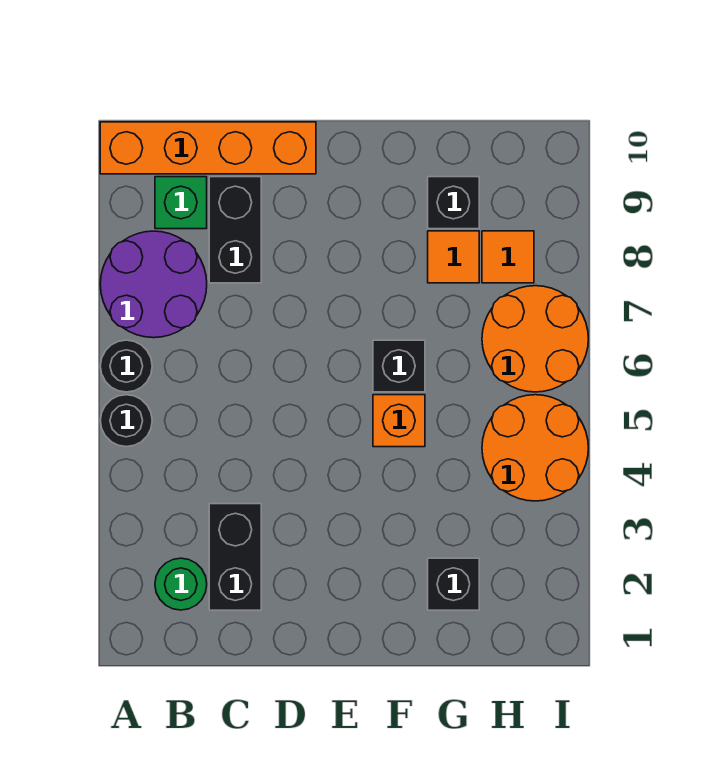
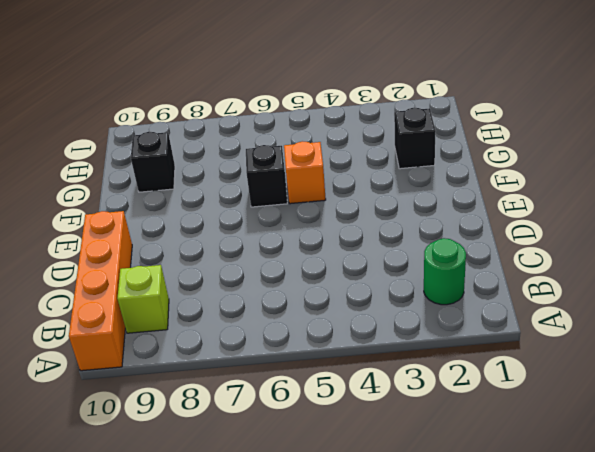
lime 1x1 brick [117,265,169,333] -> green 1x1 brick [155,177,207,229]
none -> black 1x1 round brick [100,395,152,447]
none -> black 1x1 round brick [100,340,152,392]
none -> purple 2x2 round brick [100,231,207,338]

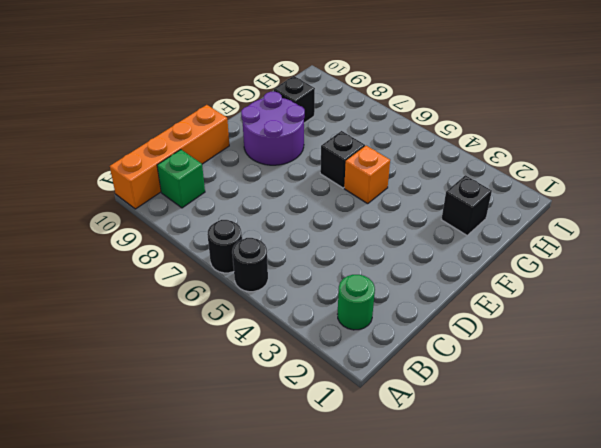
purple 2x2 round brick [241,92,305,165] -> purple 2x2 round brick moved to [100,231,207,338]
none -> black 1x2 brick [209,504,261,610]
none -> black 1x2 brick [209,177,261,283]
none -> orange 1x1 tile [428,231,479,283]

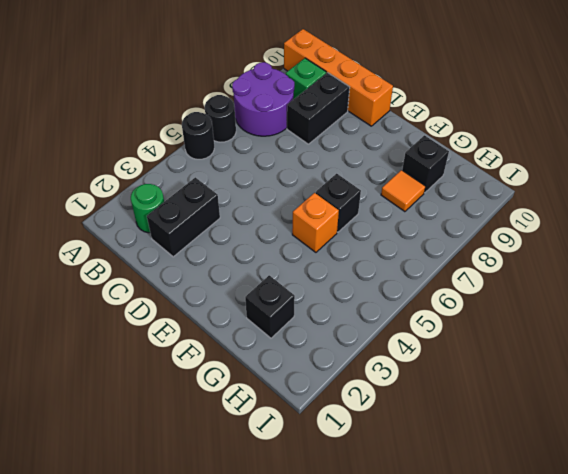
none -> orange 2x2 round brick [482,395,588,501]
none -> orange 2x2 round brick [482,286,588,392]
none -> orange 1x1 tile [482,231,534,283]

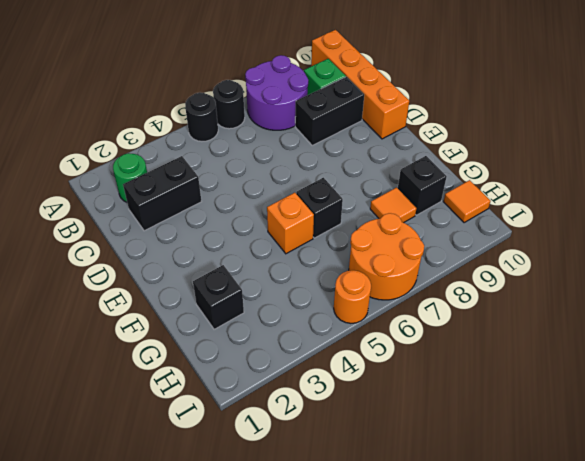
orange 1x1 tile [443,180,490,223] -> orange 1x1 tile moved to [482,231,534,283]
orange 1x1 round brick [334,270,371,323] -> orange 2x2 round brick [482,395,588,501]

